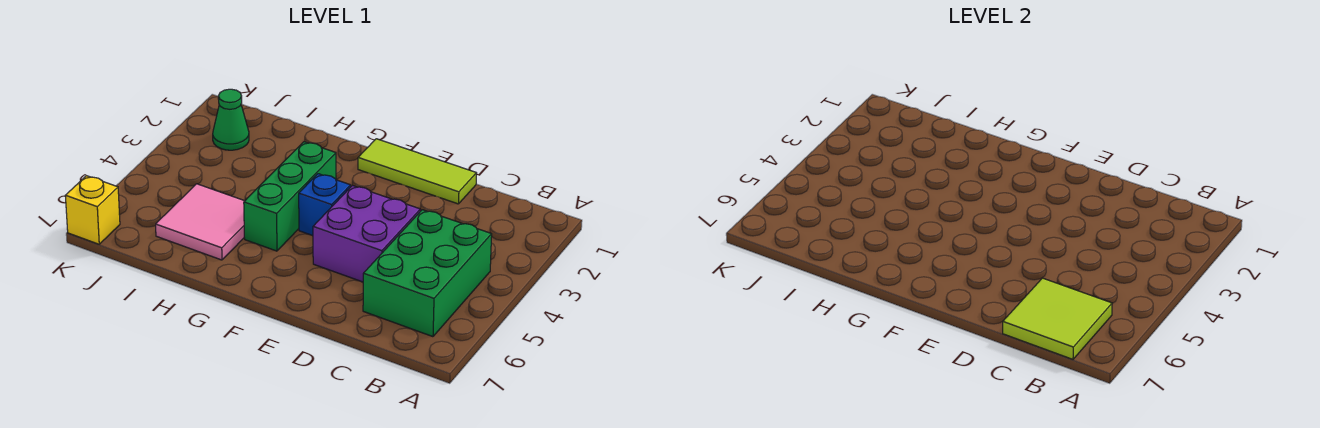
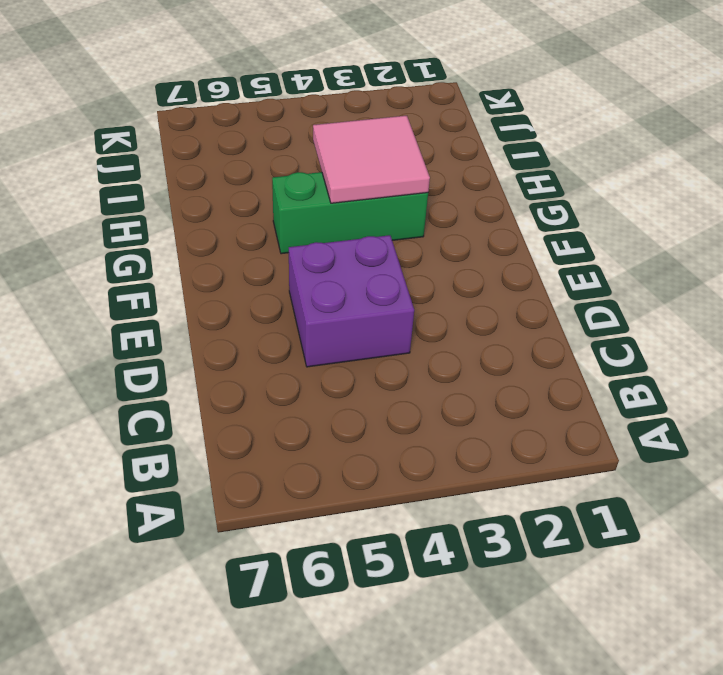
pink 2x2 tile [313,116,430,203] -> pink 2x2 tile moved to [156,184,244,260]
none -> green 2x3 brick [363,210,492,337]
none -> lime 1x3 tile [358,139,477,204]

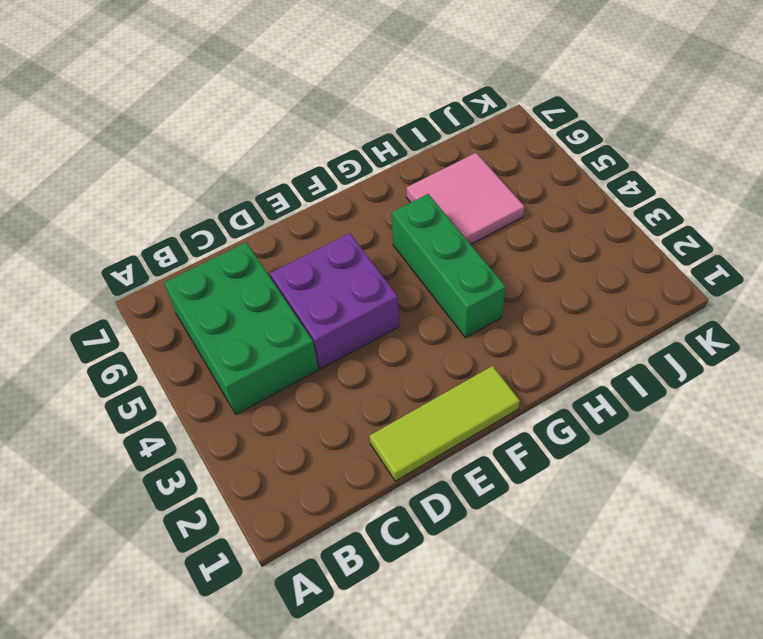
none -> blue 1x1 brick [299,174,351,236]
none -> green 1x1 cone [213,89,249,150]

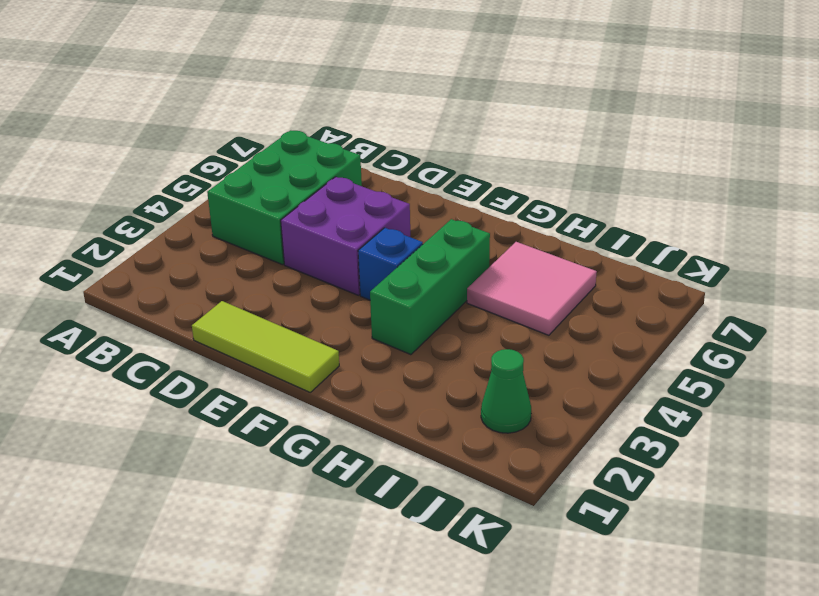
none -> yellow 1x1 brick [65,176,120,244]
none -> lime 2x2 tile [1003,278,1112,359]

